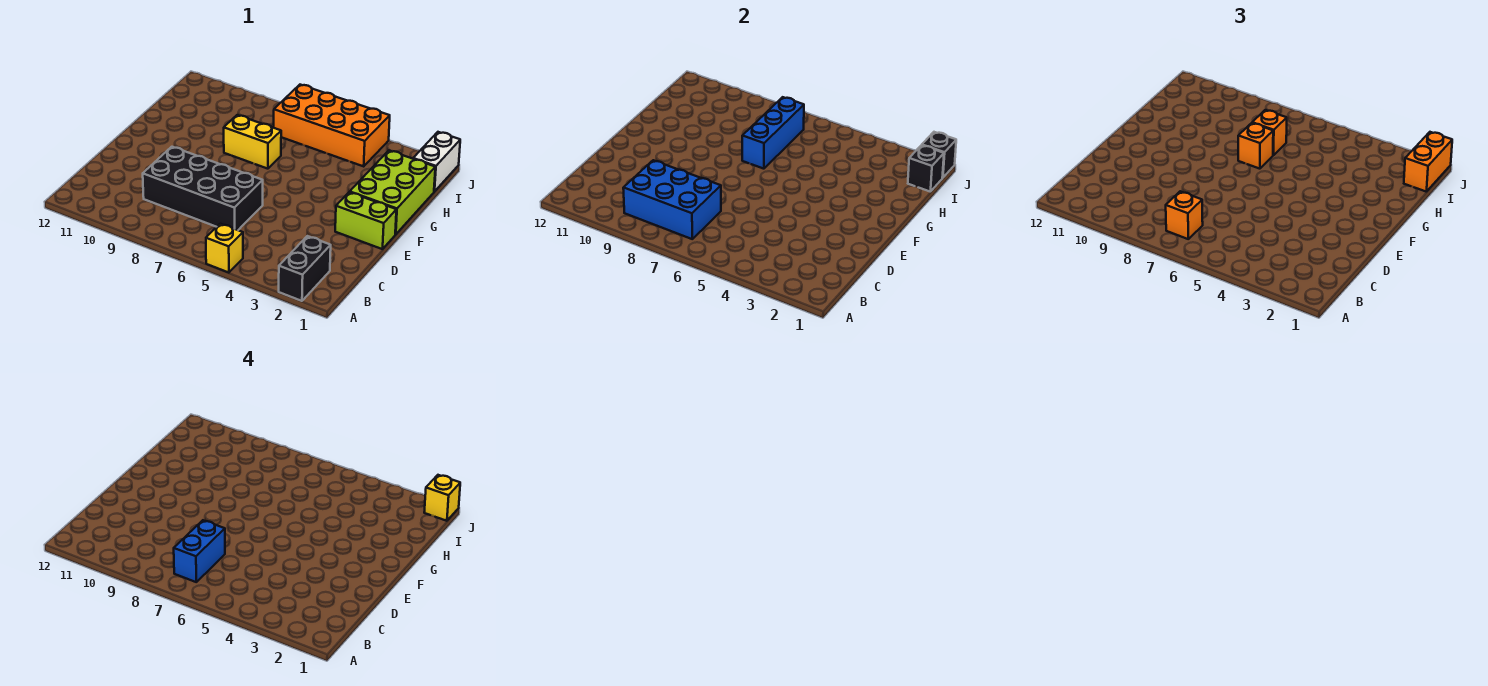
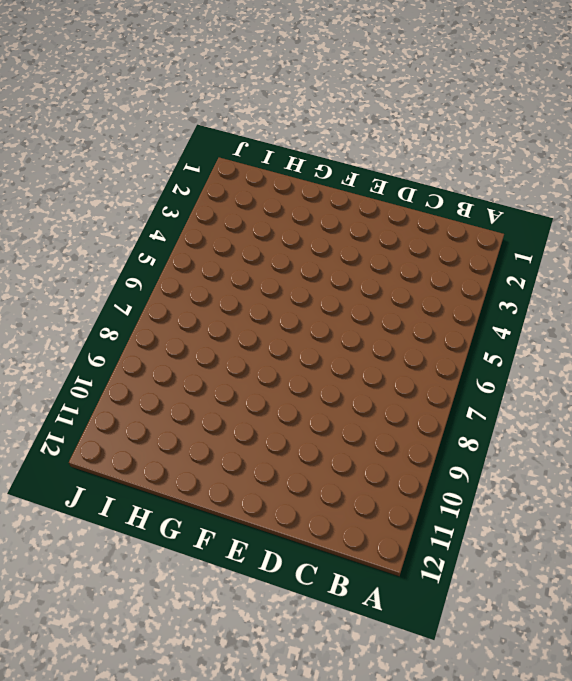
none -> black 1x2 brick [279,236,331,301]
none -> yellow 1x1 brick [206,224,243,273]
none -> black 2x4 brick [143,147,263,230]

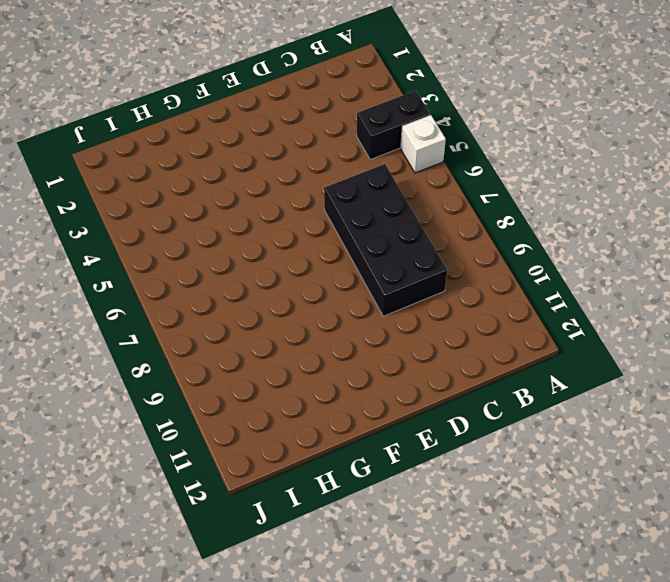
black 1x2 brick [357,91,430,160] -> black 1x2 brick moved to [279,236,331,301]
white 1x1 brick [401,115,446,173] -> yellow 1x1 brick [206,224,243,273]
none -> lime 1x2 brick [335,192,396,249]
none -> lime 2x3 brick [350,151,435,234]
none -> yellow 1x2 brick [224,115,281,169]

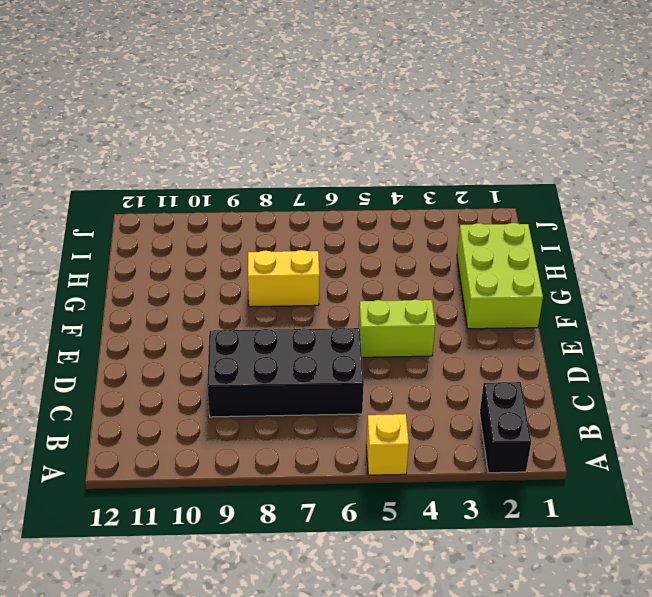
lime 1x2 brick [359,299,435,357] -> lime 1x2 brick moved to [335,192,396,249]
none -> white 1x2 brick [413,132,460,192]
none -> orange 2x4 brick [273,85,390,166]
none -> blue 2x3 brick [623,160,721,239]

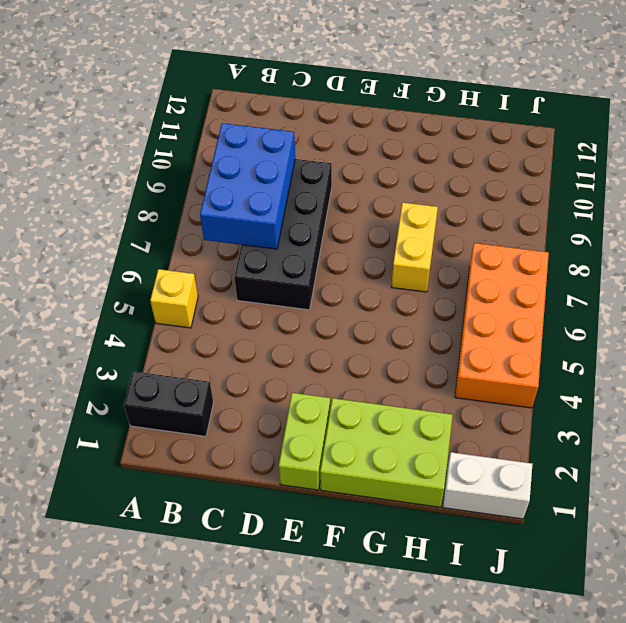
none -> blue 1x3 brick [742,97,804,169]
none -> black 1x1 brick [908,145,944,192]
none -> black 1x1 brick [922,132,956,178]

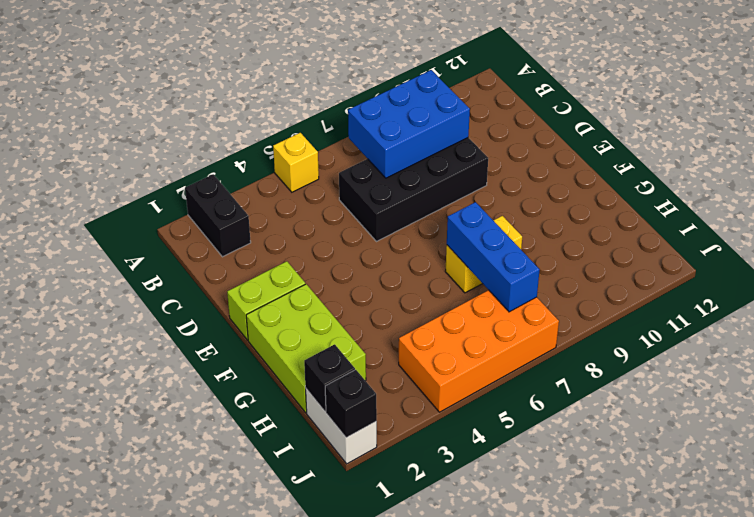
none -> orange 1x1 brick [1166,191,1203,239]
none -> orange 1x1 brick [1238,123,1273,169]
none -> orange 1x1 brick [1252,110,1287,155]

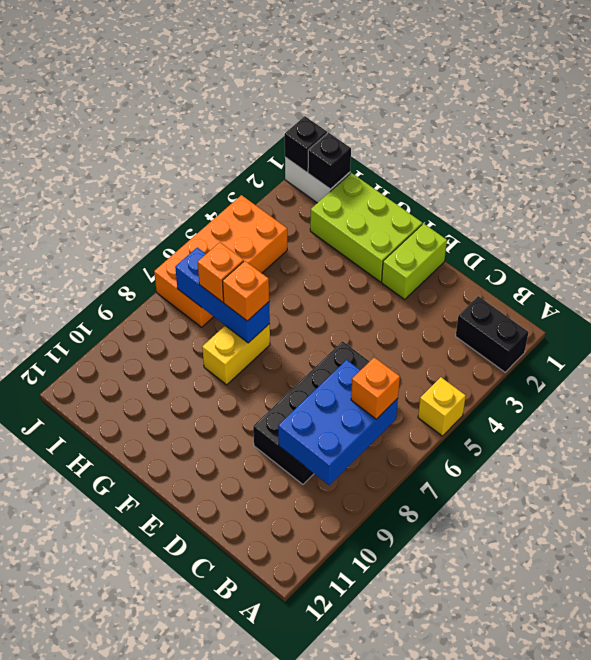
none -> orange 1x2 brick [1404,132,1452,192]
none -> blue 1x2 brick [174,520,225,582]
none -> yellow 1x1 brick [424,475,460,521]

